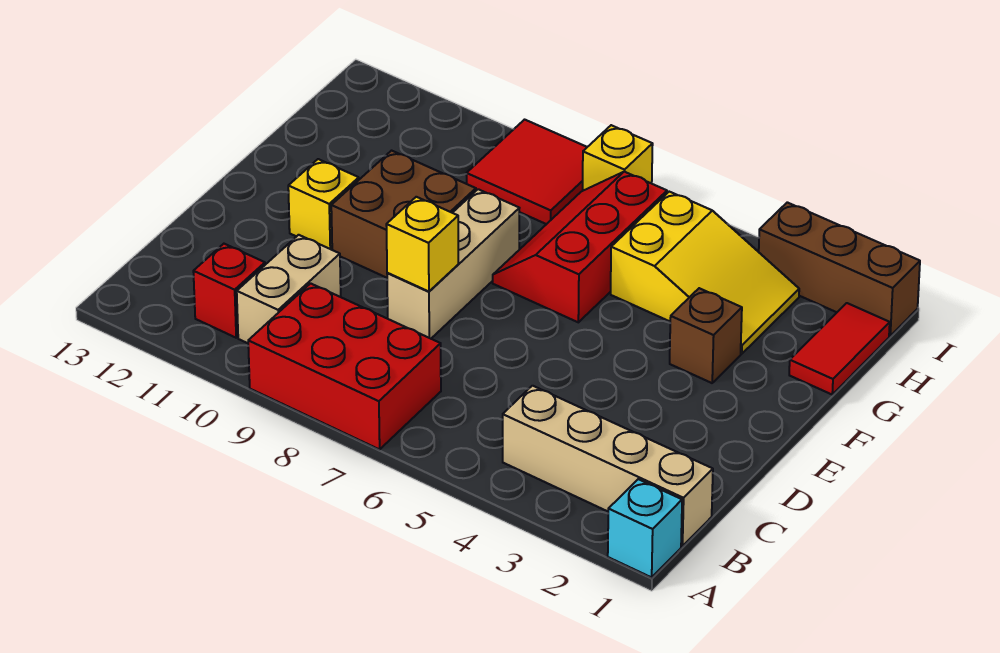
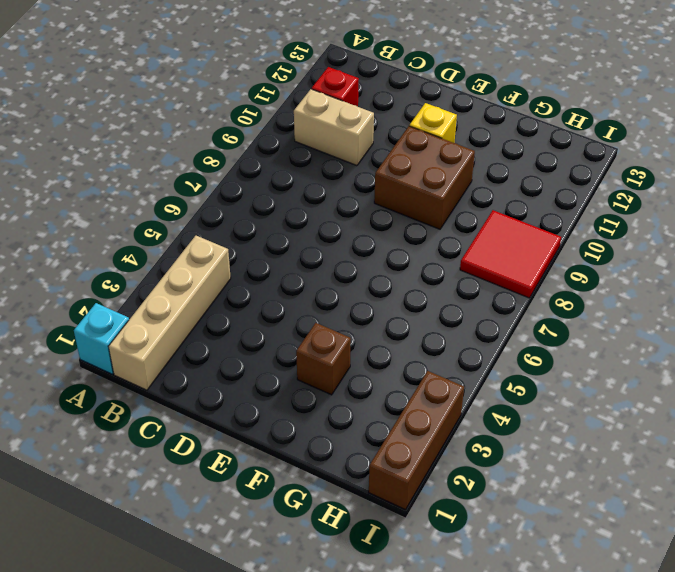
none -> red 2x3 brick [248,283,441,449]
none -> tan 1x3 brick [387,189,519,339]
none -> red 2x3 slope [493,172,667,322]

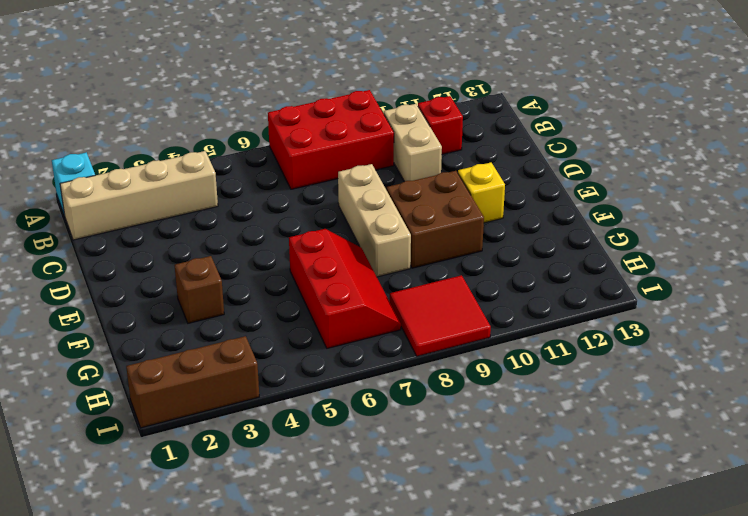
none -> red 1x2 tile [789,303,890,394]
none -> yellow 2x3 slope [611,192,799,354]
none -> yellow 1x1 brick [583,125,653,191]

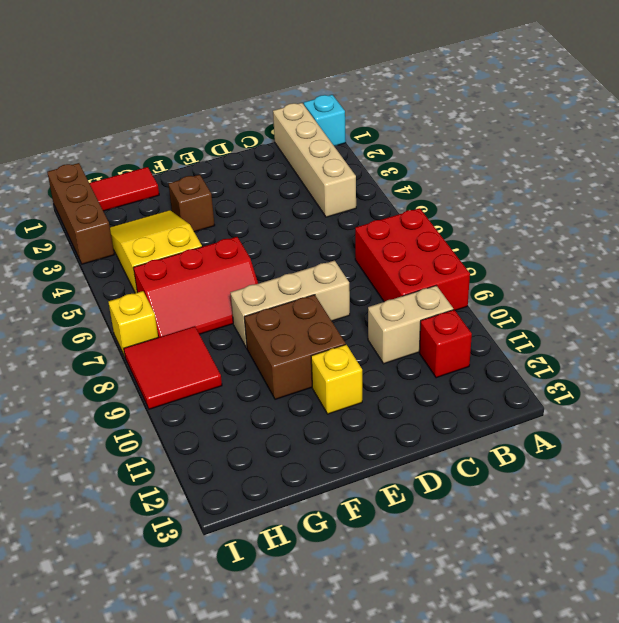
none -> yellow 1x1 brick [386,197,458,291]

